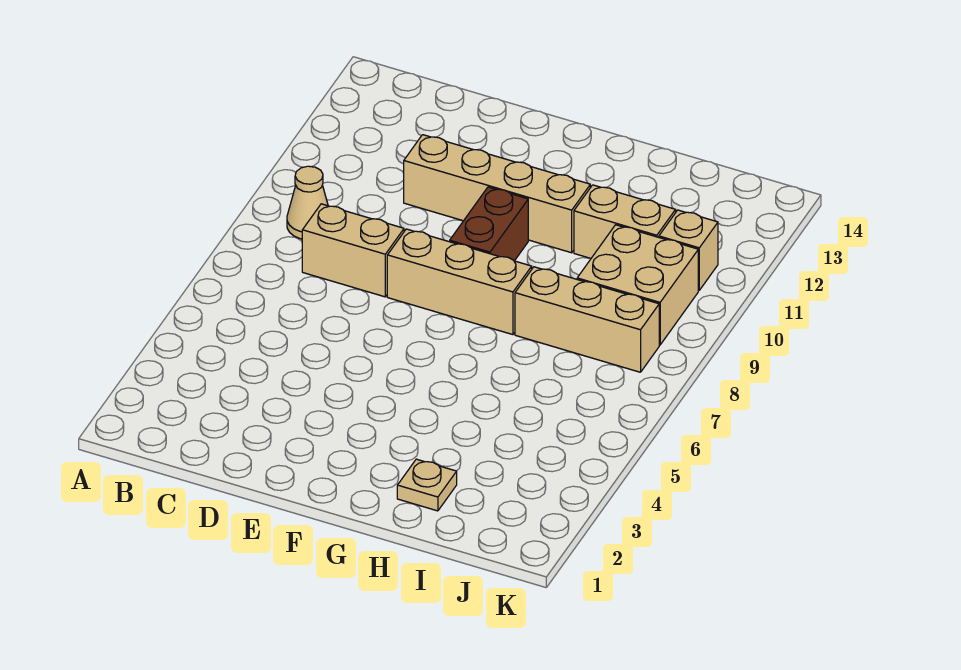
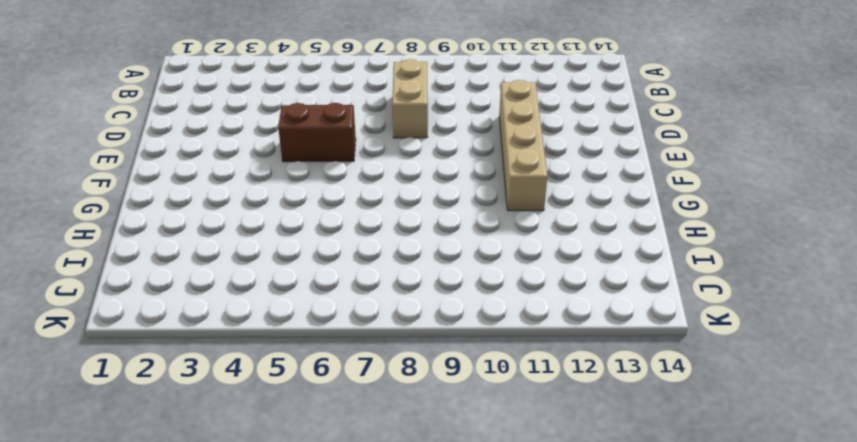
brown 1x2 brick [278,103,356,162] -> brown 1x2 brick moved to [450,187,528,261]
none -> tan 1x1 cone [287,166,328,239]
none -> tan 1x3 brick [387,229,532,335]

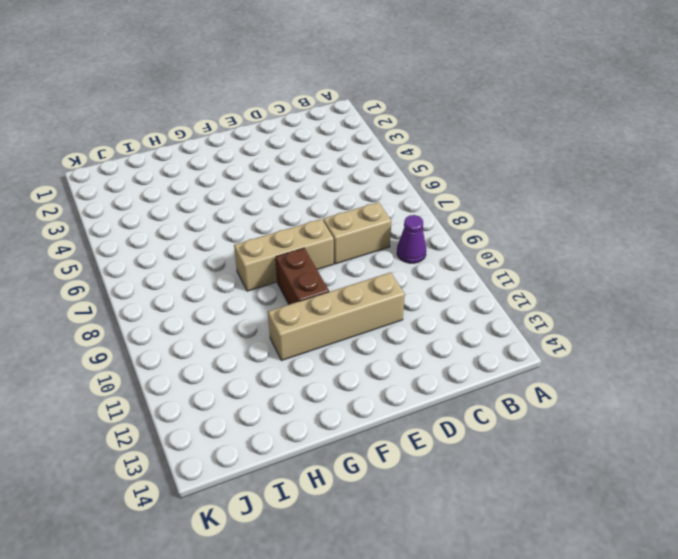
purple 1x1 cone [397,215,426,263] -> tan 1x1 cone [287,166,328,239]
none -> tan 1x1 plate [397,459,457,511]
none -> tan 1x3 brick [515,267,659,372]

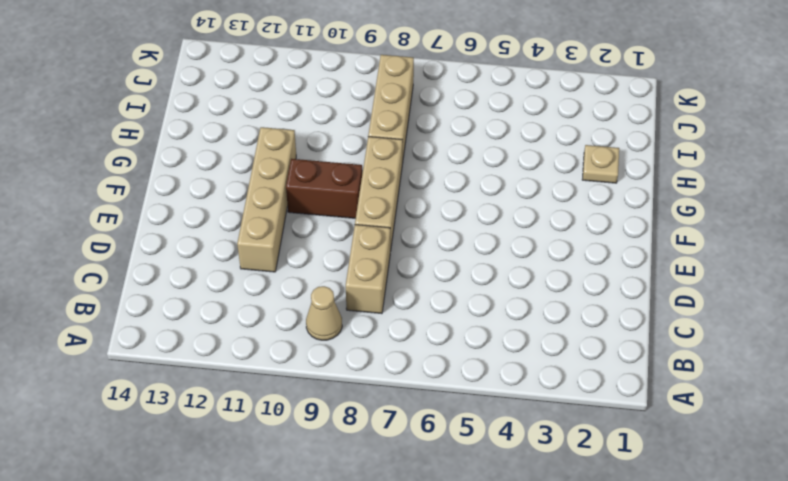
none -> tan 1x2 brick [574,185,676,258]
none -> tan 2x2 brick [577,225,698,345]

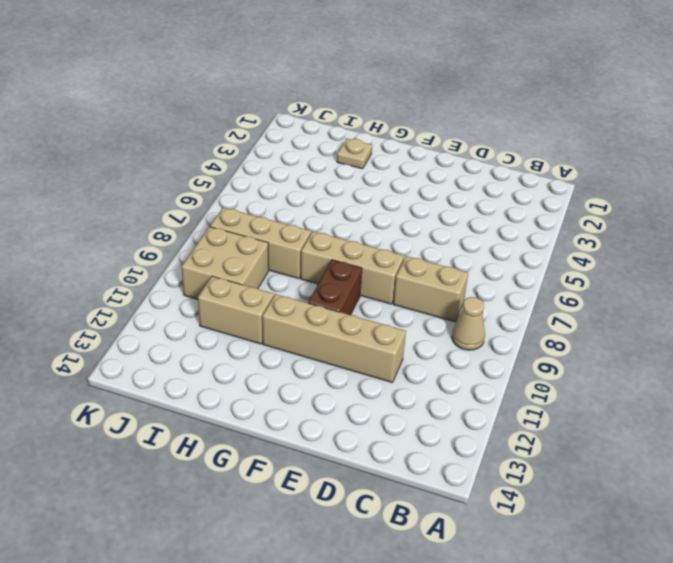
none -> tan 1x1 brick [659,210,718,290]

